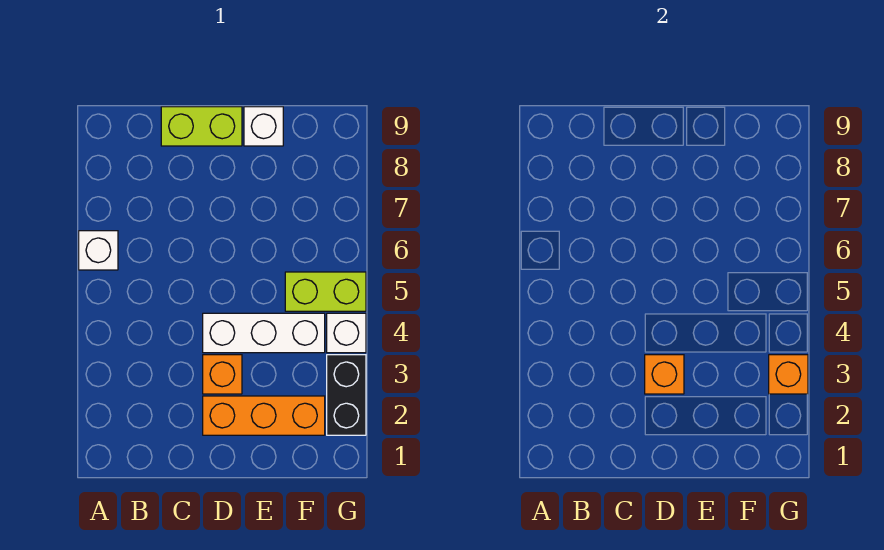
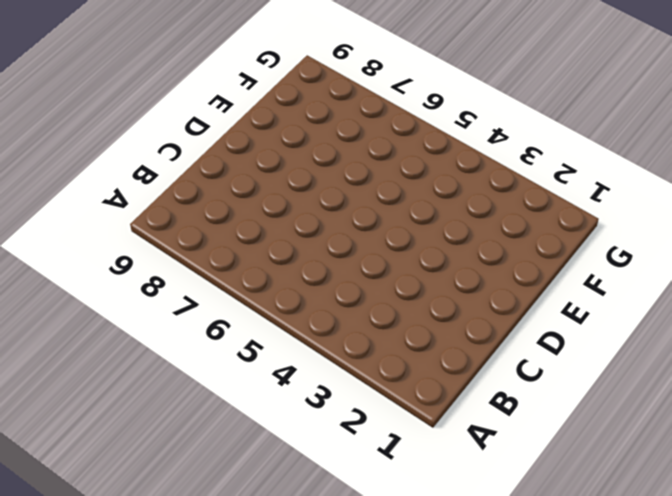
none -> white 1x1 brick [79,231,118,270]
none -> lime 1x2 brick [161,107,242,146]

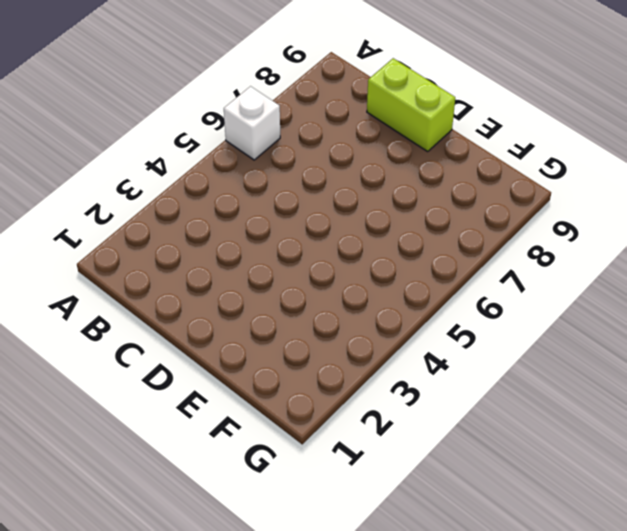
none -> orange 1x3 brick [203,396,325,435]
none -> orange 1x1 brick [203,355,242,394]

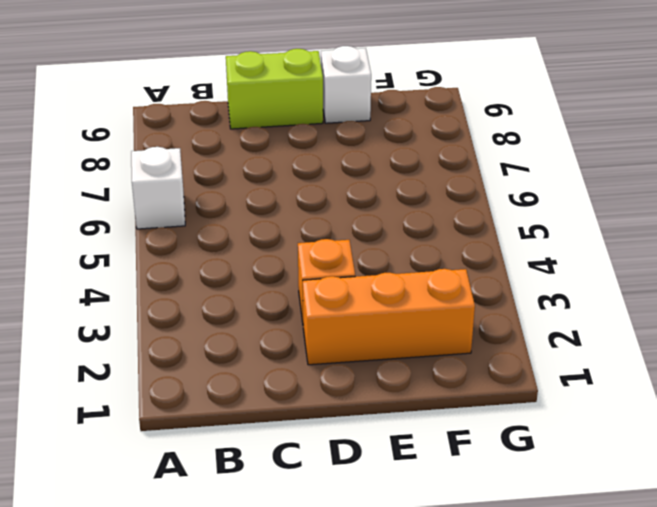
none -> white 1x3 brick [203,313,325,353]
none -> lime 1x2 brick [285,272,366,311]

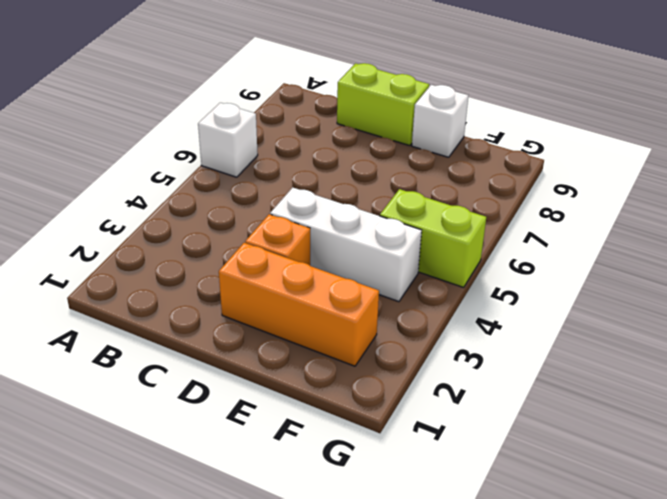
none -> black 1x2 brick [327,355,366,435]
none -> white 1x1 brick [327,313,366,353]

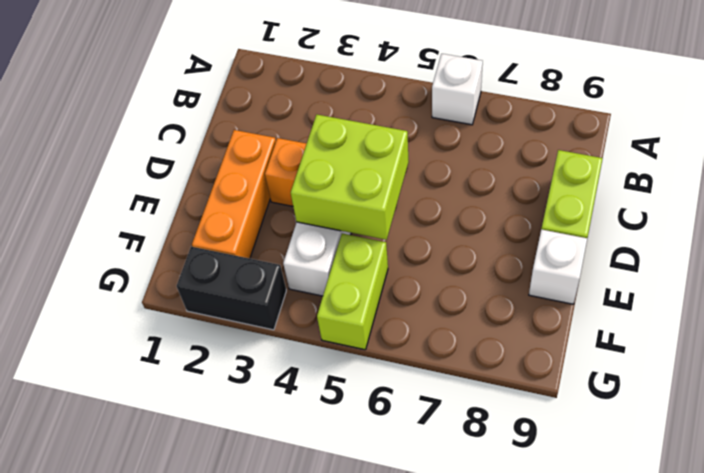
lime 2x2 brick [291,115,409,240] -> none
none -> white 1x1 brick [327,313,366,353]
none -> orange 1x1 brick [645,355,684,394]

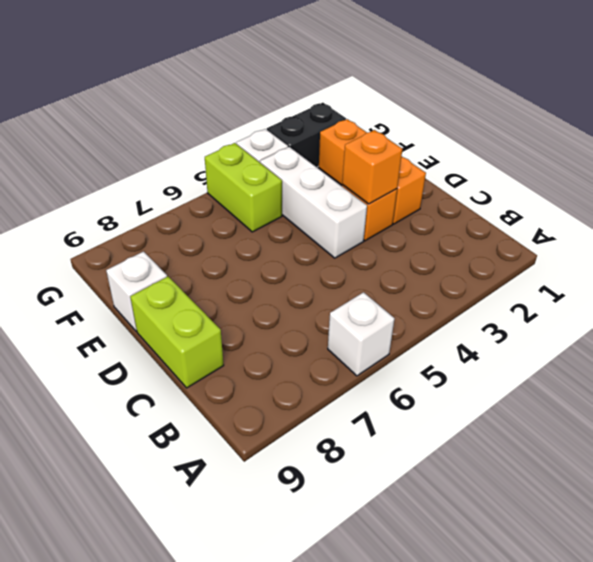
none -> orange 1x1 brick [769,355,808,394]

